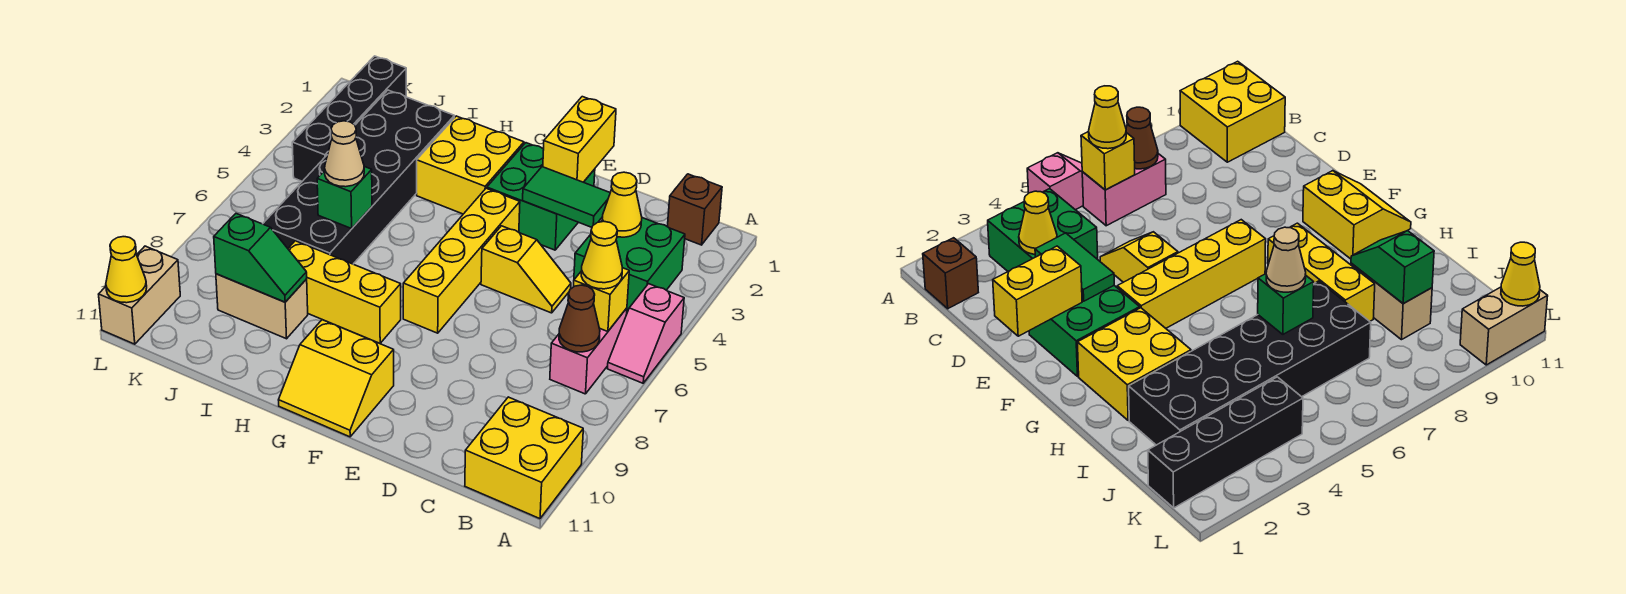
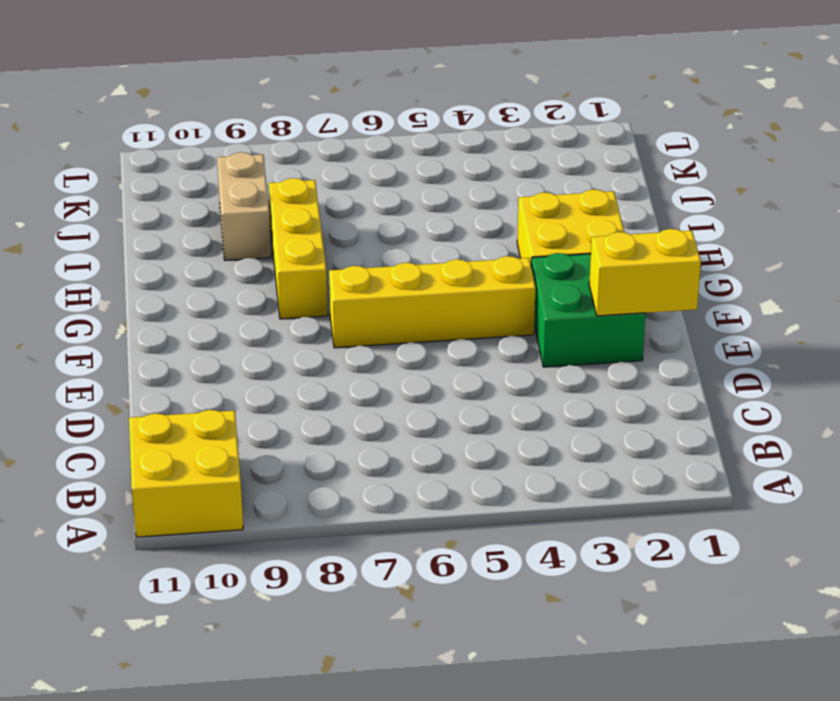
none -> pink 1x2 slope [607,284,684,383]
none -> brown 1x1 brick [667,174,722,245]
none -> green 2x2 brick [574,218,685,311]

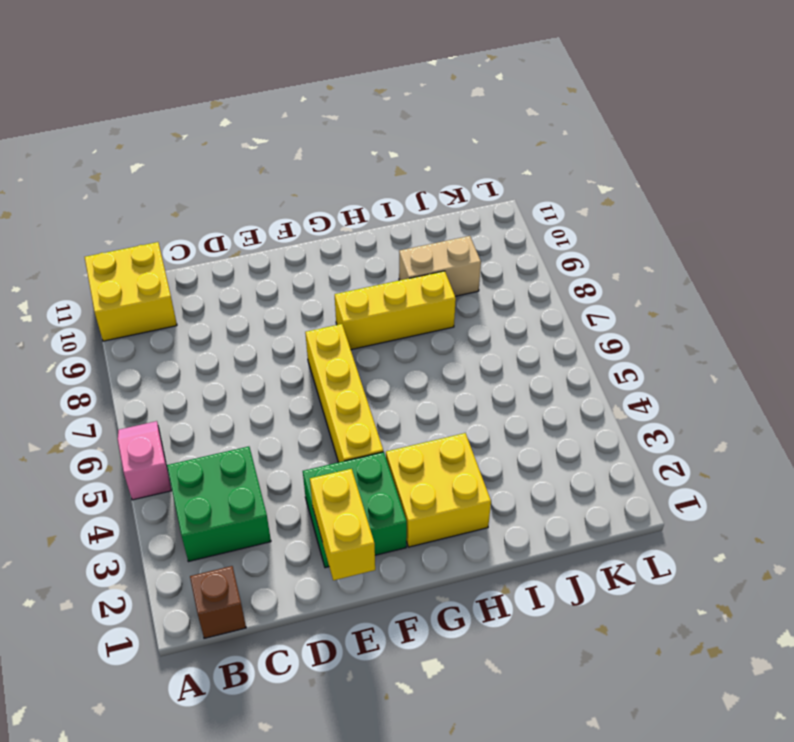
none -> pink 1x2 brick [550,308,627,394]
none -> yellow 1x2 slope [481,226,571,313]
none -> yellow 2x2 slope [279,320,394,437]

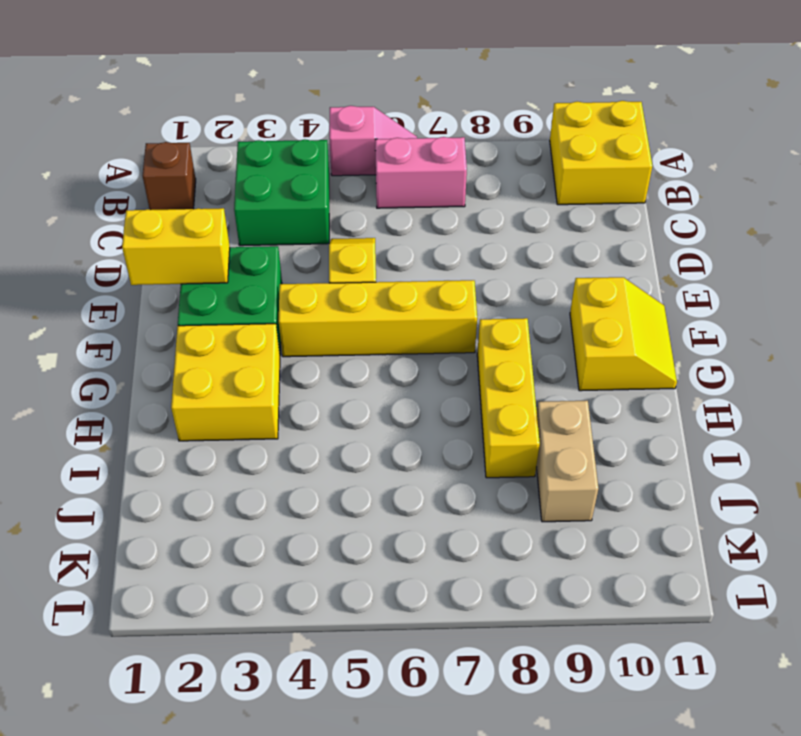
none -> black 2x6 brick [263,90,454,264]
none -> black 1x4 brick [292,56,406,181]
none -> tan 1x2 brick [99,246,180,344]

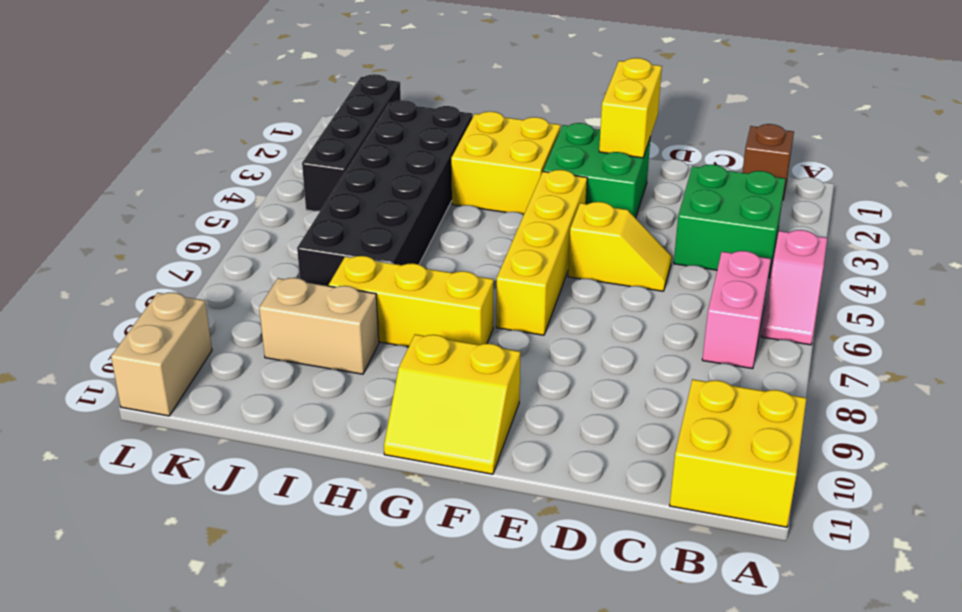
none -> yellow 1x1 brick [574,268,629,332]
none -> brown 1x1 cone [559,285,600,352]
none -> yellow 1x1 cone [602,172,642,237]

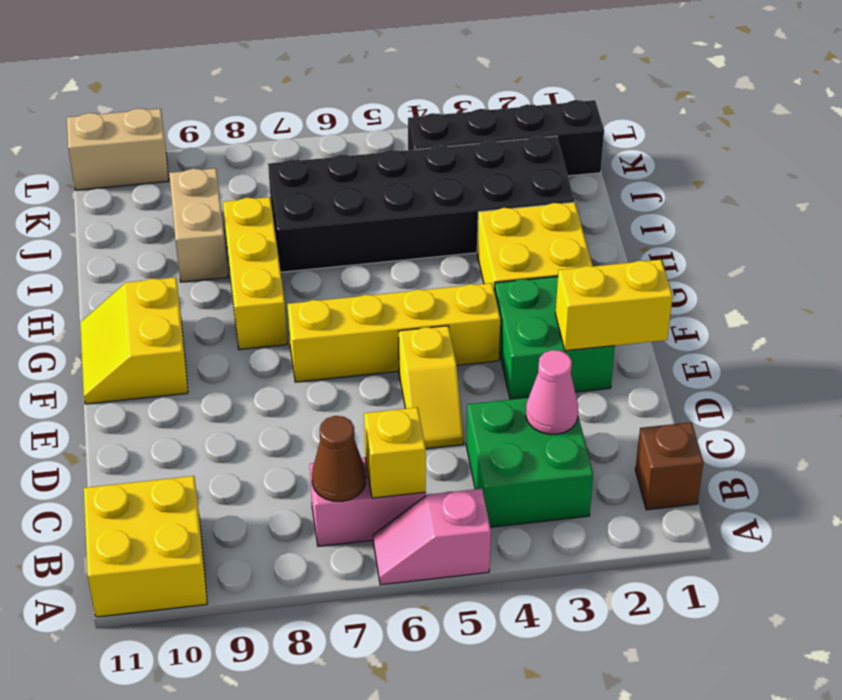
pink 1x1 cone [526,350,578,434] -> yellow 1x1 cone [602,172,642,237]
none -> green 1x2 tile [523,167,610,227]
none -> green 1x1 brick [317,167,372,229]
none -> green 1x2 slope [214,214,307,302]

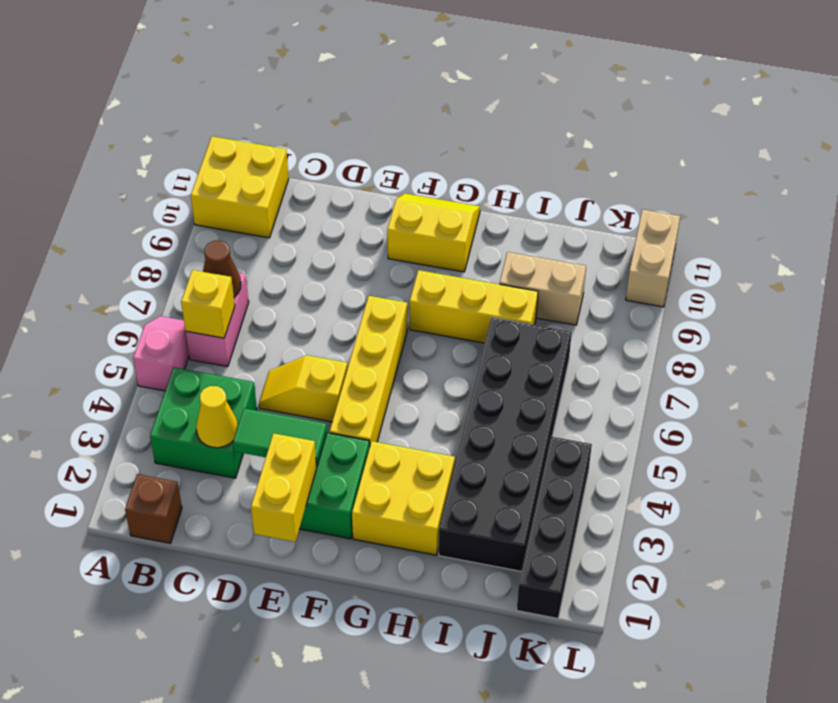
none -> green 1x1 brick [317,167,372,229]
none -> green 1x2 slope [214,214,307,302]
none -> yellow 1x1 cone [106,237,147,303]

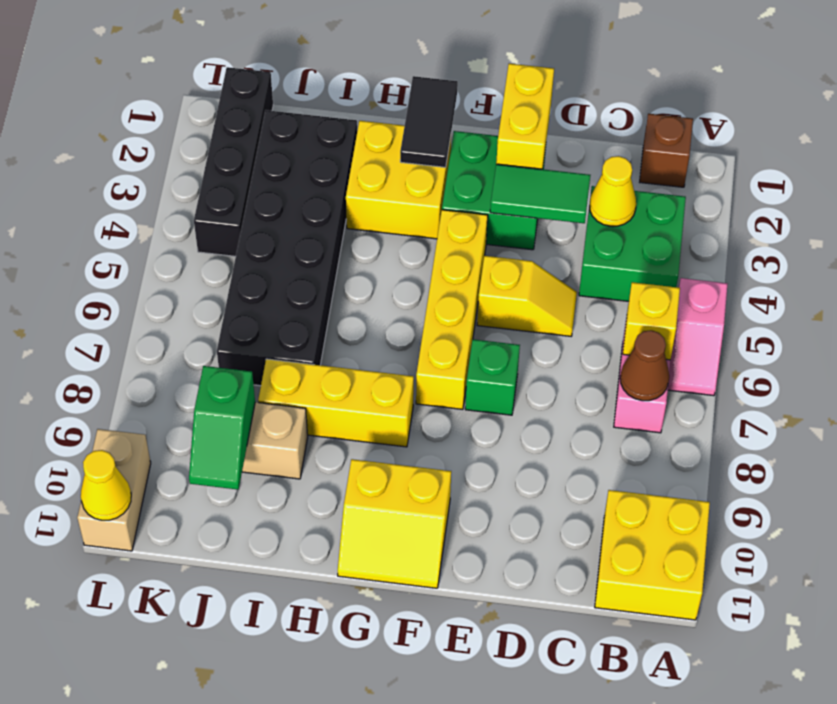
green 1x1 brick [465,339,520,415] -> green 1x1 brick moved to [317,167,372,229]
black 1x2 tile [400,76,458,167] -> none
green 1x2 slope [189,366,255,490] -> green 1x2 slope turned to [214,214,307,302]
none -> yellow 1x1 cone [581,221,622,289]
none -> tan 1x1 cone [325,121,364,187]

